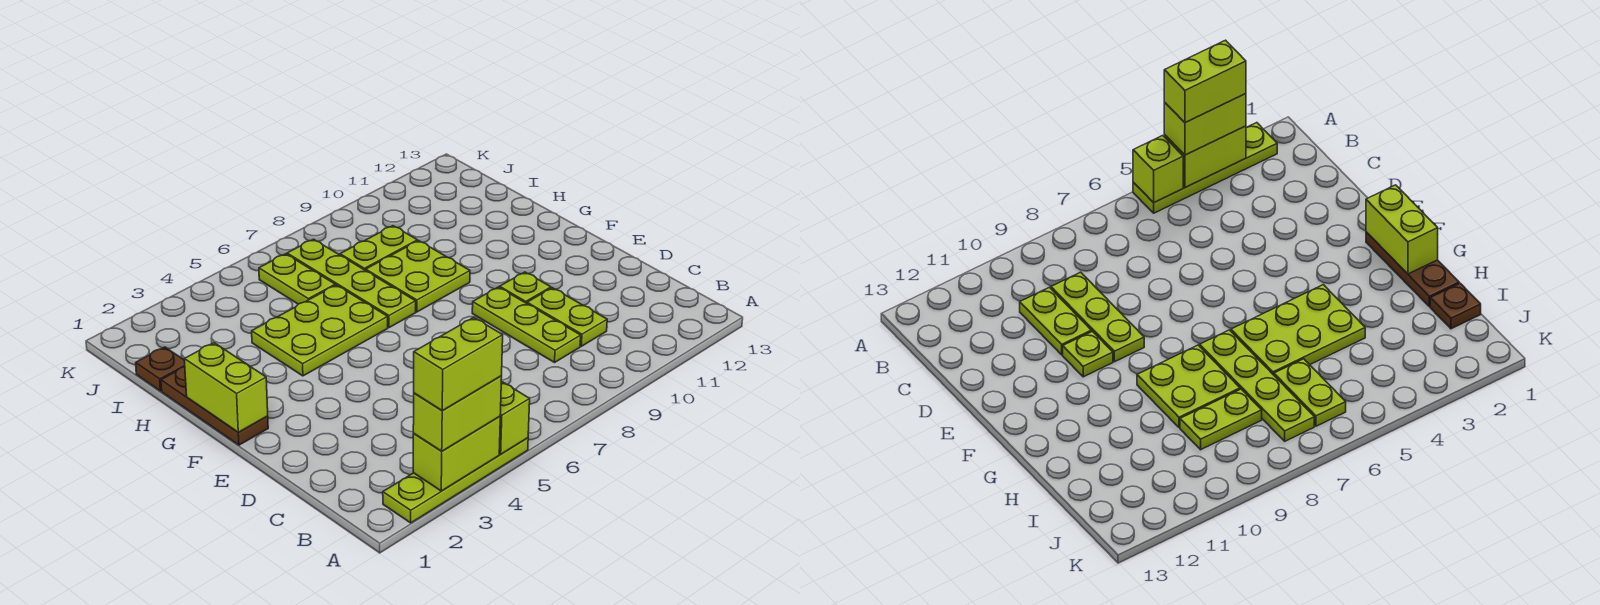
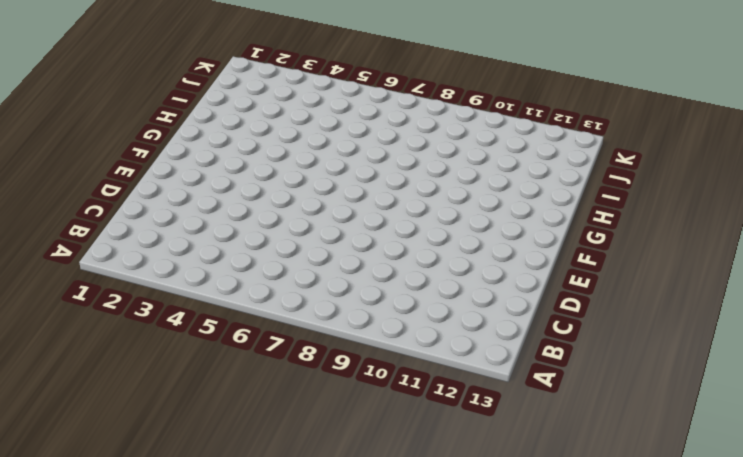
none -> lime 1x4 plate [383,438,528,523]
none -> lime 1x3 plate [472,287,581,362]
none -> lime 1x2 plate [527,288,607,346]

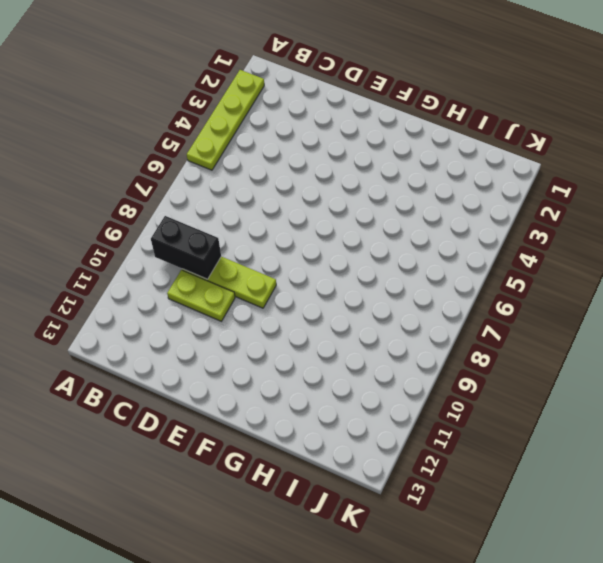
black 1x2 brick [151,216,221,279] -> none
none -> lime 1x1 plate [500,272,551,303]
none -> brown 1x3 plate [161,367,268,445]
none -> lime 2x3 plate [252,285,388,376]

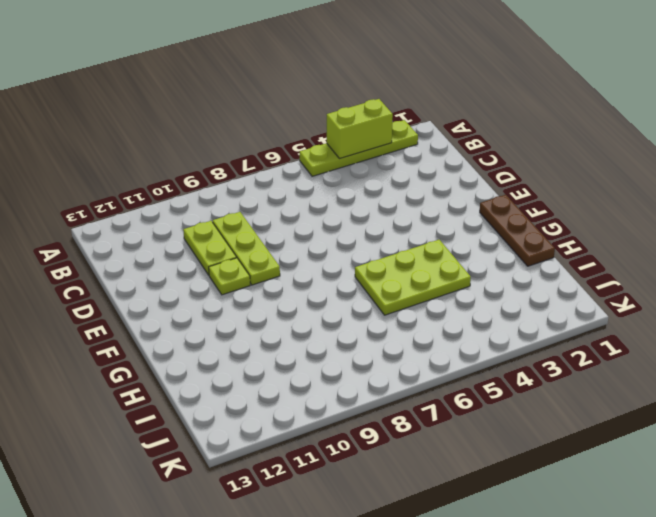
none -> lime 1x4 plate [287,239,416,328]
none -> lime 2x2 plate [366,241,470,312]
none -> brown 1x1 plate [136,347,185,391]

